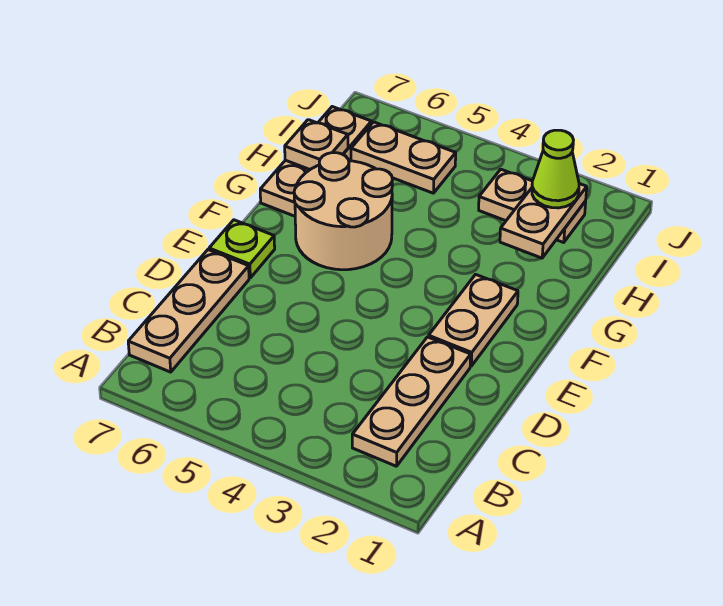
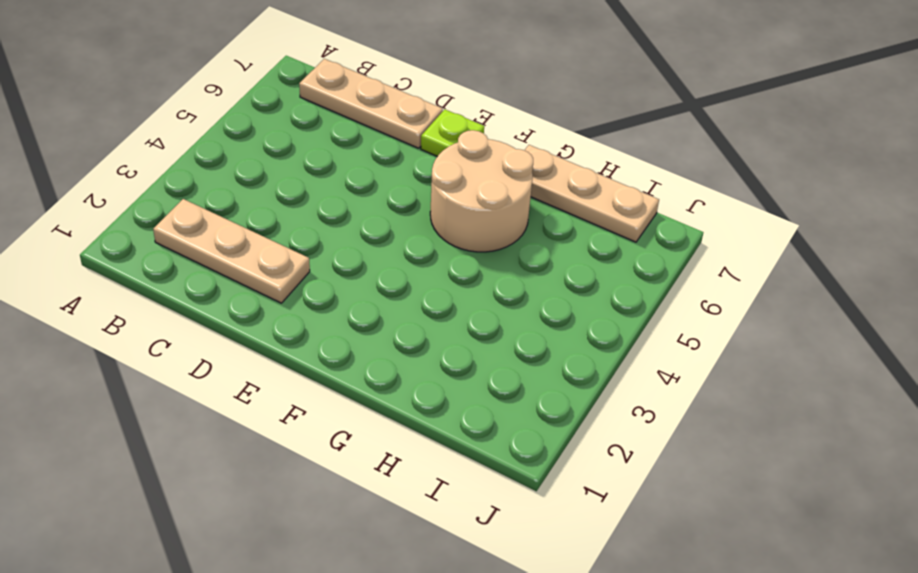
none -> tan 1x2 plate [429,274,518,366]
none -> tan 1x2 plate [479,169,586,243]

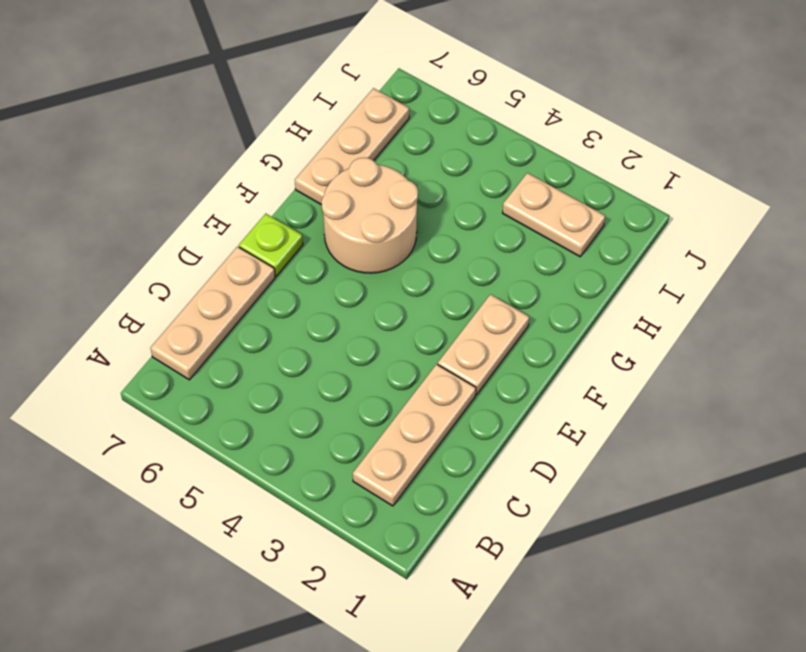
none -> tan 1x2 plate [351,122,456,193]
none -> tan 1x2 plate [500,184,587,258]

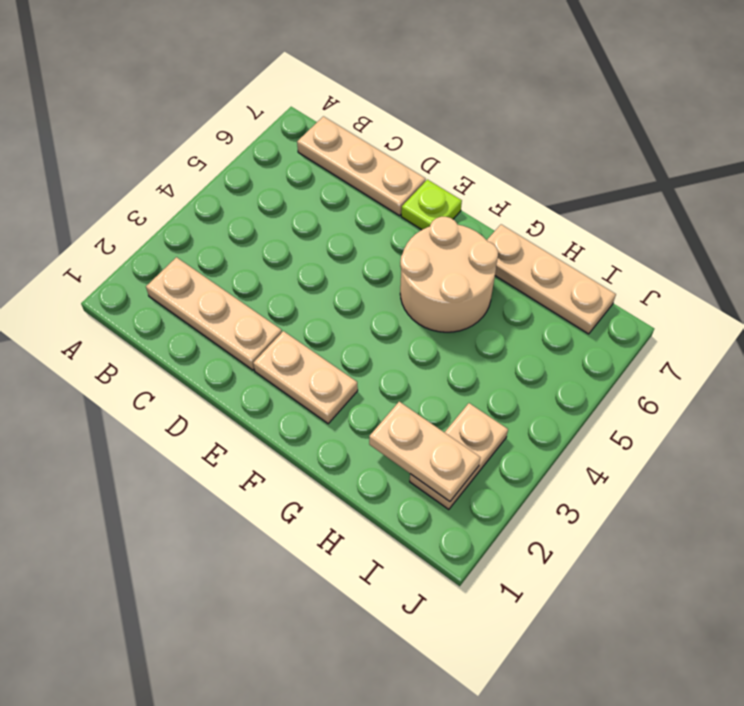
none -> tan 1x2 plate [351,122,456,193]
none -> tan 1x1 plate [285,120,348,169]

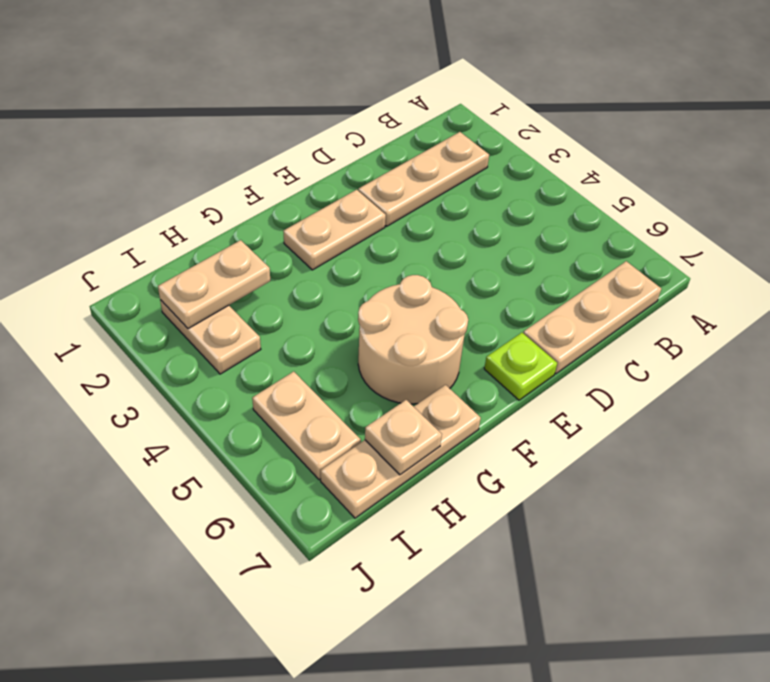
none -> lime 1x1 cone [532,130,579,208]

